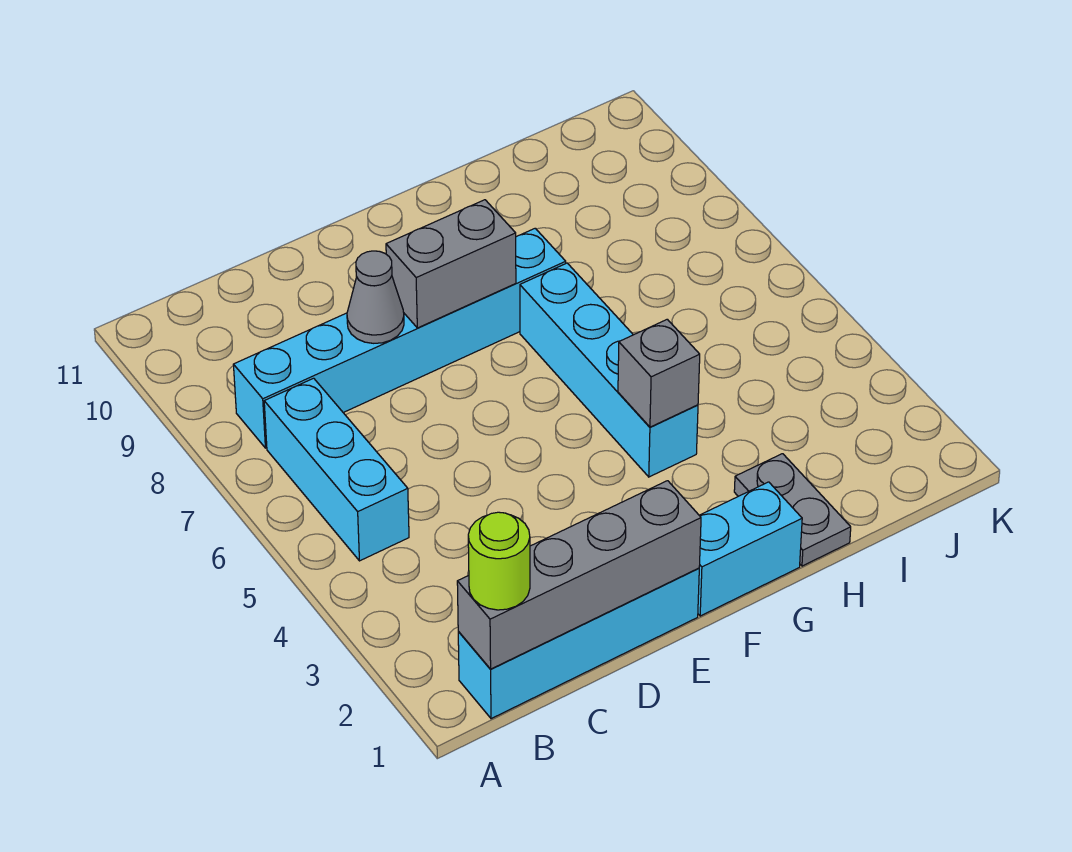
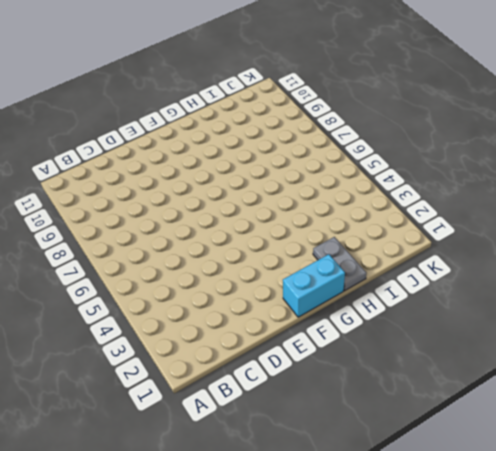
none -> cyan 1x4 brick [458,568,699,719]
none -> cyan 1x3 brick [264,378,409,561]

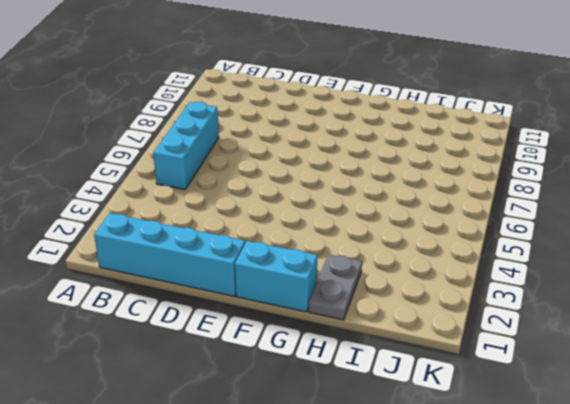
none -> cyan 1x6 brick [233,228,566,448]
none -> cyan 1x4 brick [520,263,698,477]

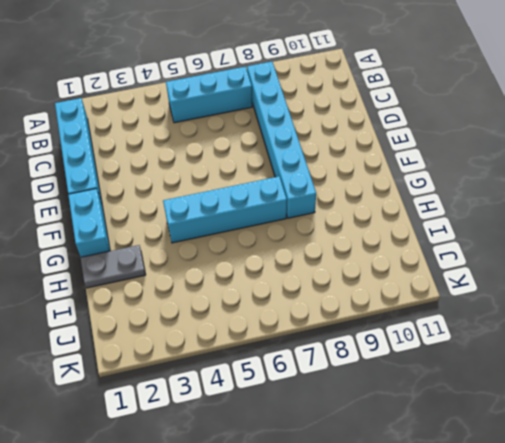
none -> grey 1x4 brick [457,481,701,669]
none -> grey 1x1 cone [347,251,404,343]

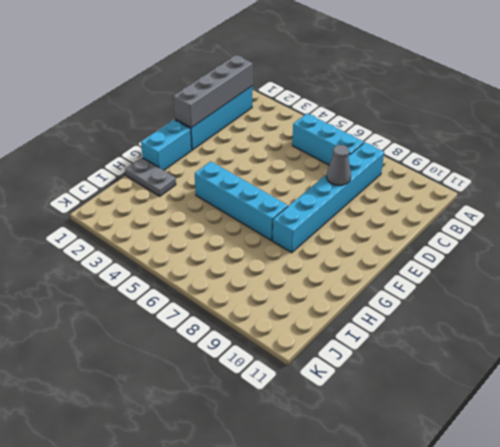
none -> grey 1x2 brick [386,200,516,328]
none -> grey 1x1 brick [618,319,700,427]

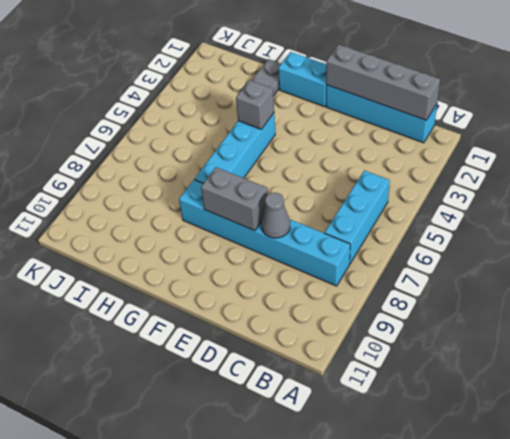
none -> lime 1x1 round brick [468,512,530,610]

